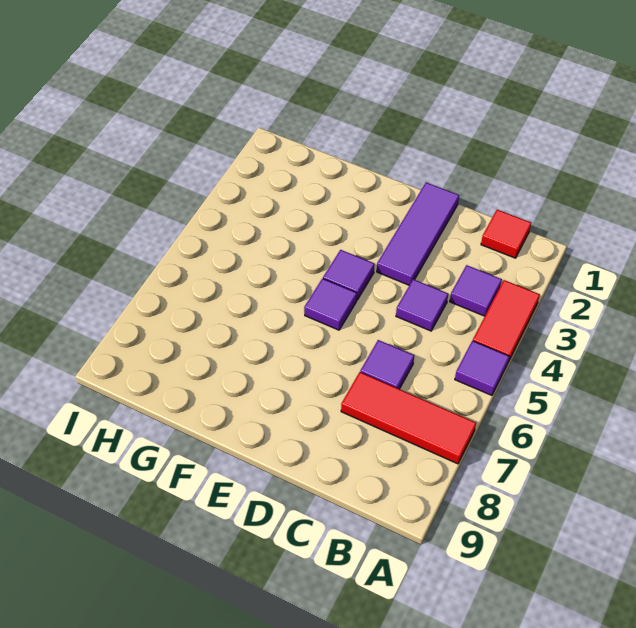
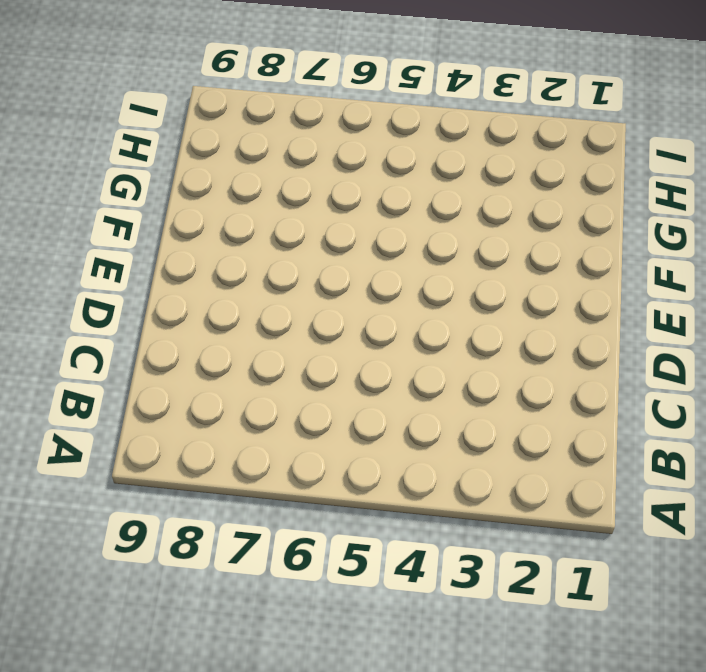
none -> red 1x2 tile [473,280,540,362]
none -> purple 1x1 tile [455,341,510,395]

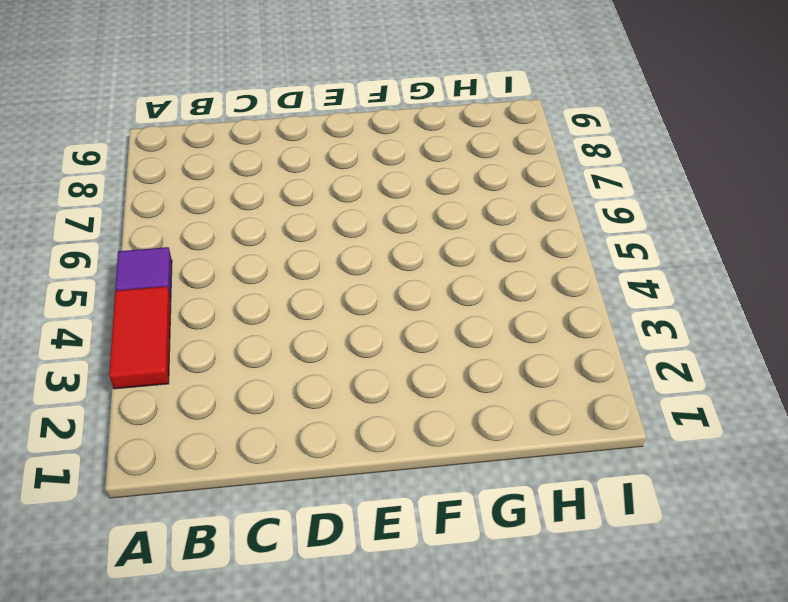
none -> red 1x3 tile [341,372,476,464]
none -> red 1x1 tile [481,210,531,258]

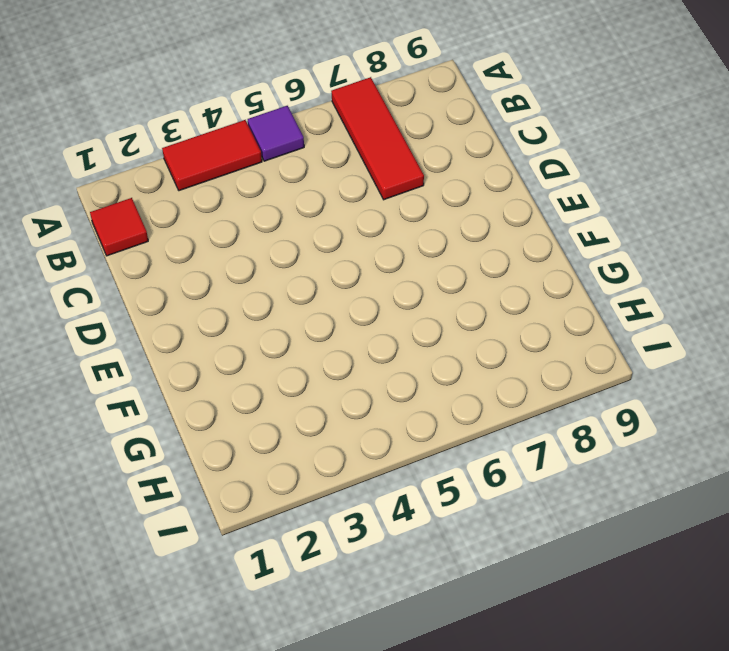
none -> purple 1x1 tile [450,265,502,316]
none -> purple 1x1 tile [396,279,448,331]

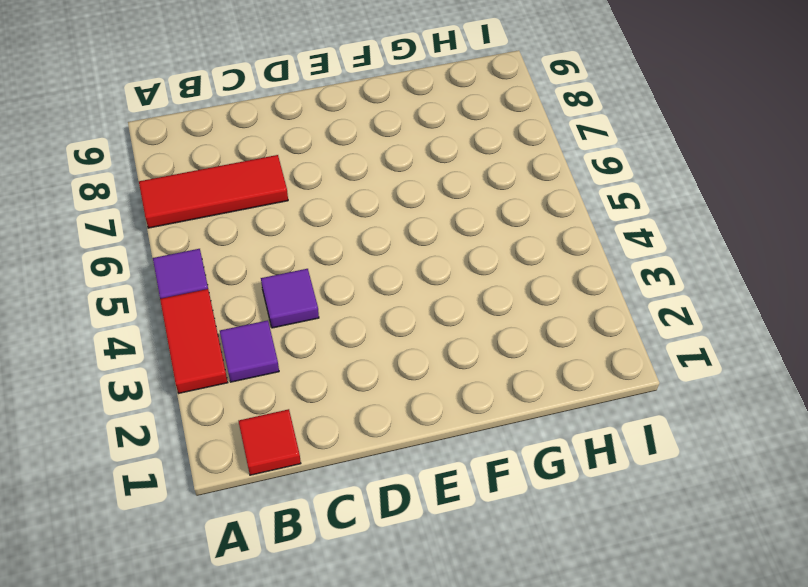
none -> purple 1x1 tile [360,340,414,389]
none -> purple 1x3 tile [377,182,459,285]

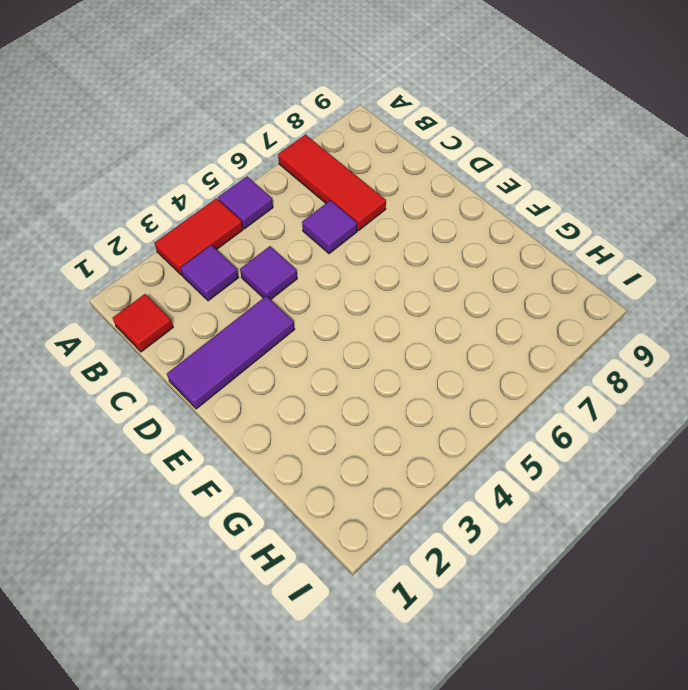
none -> purple 1x1 tile [323,250,375,300]
none -> purple 1x1 tile [304,278,357,330]

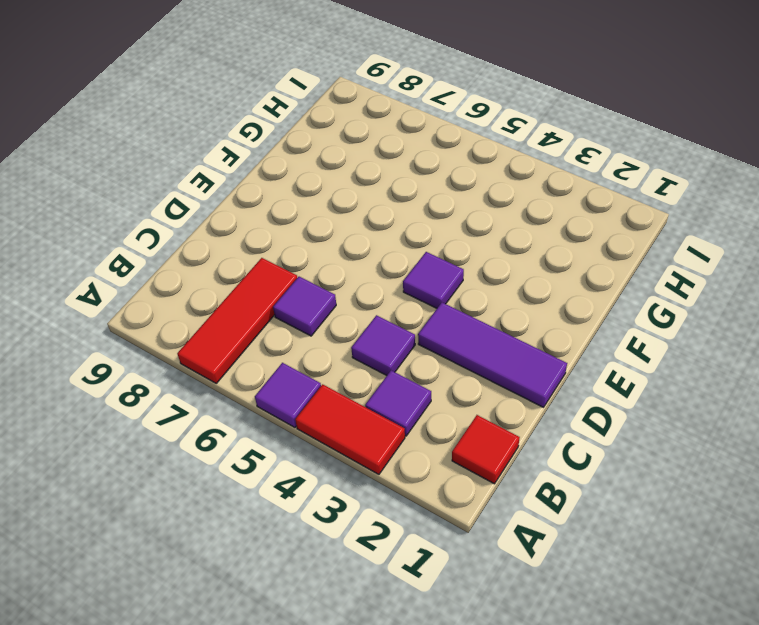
none -> purple 1x1 tile [304,278,357,330]

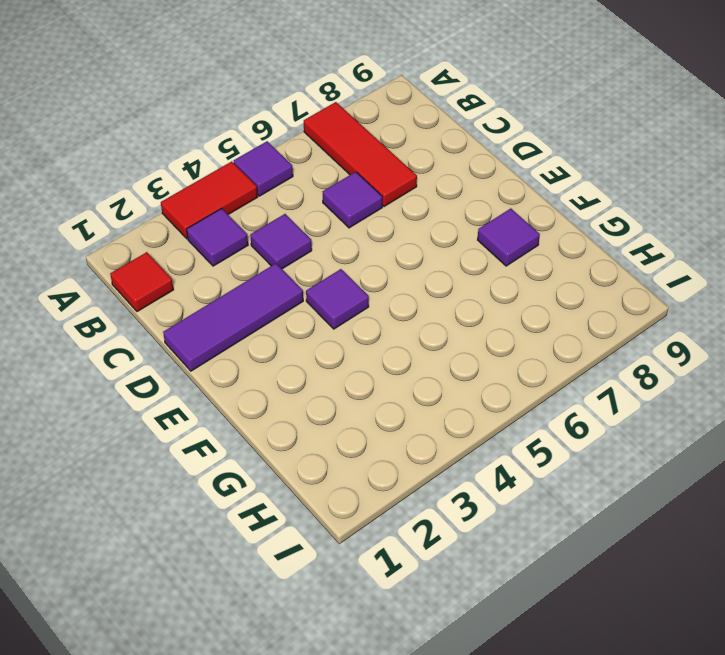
purple 1x1 tile [478,208,540,266] -> purple 1x1 tile moved to [304,278,357,330]

